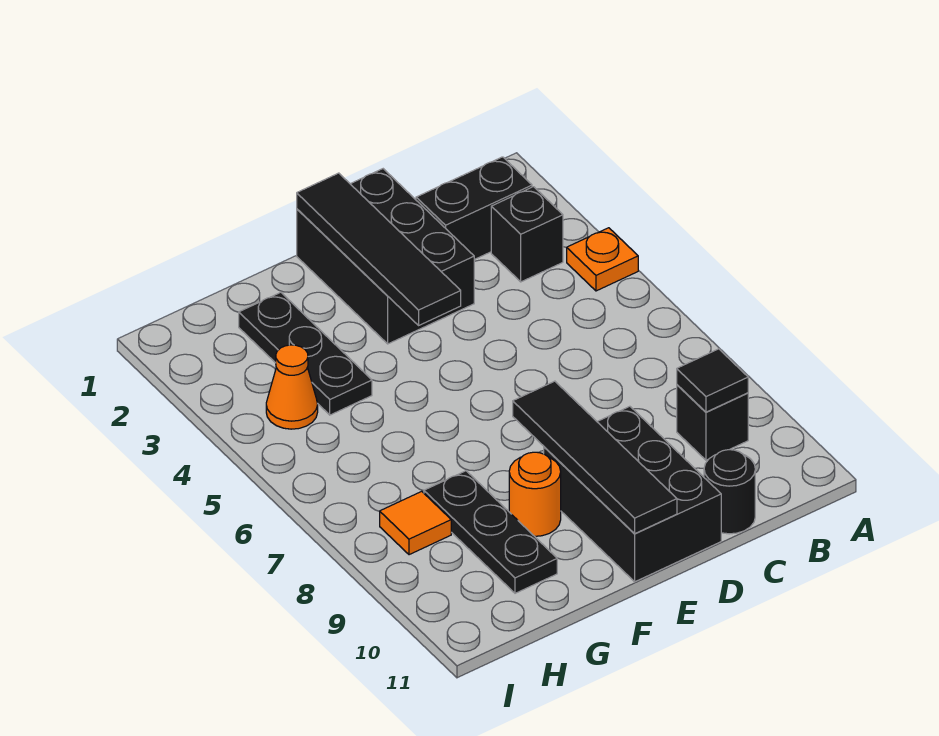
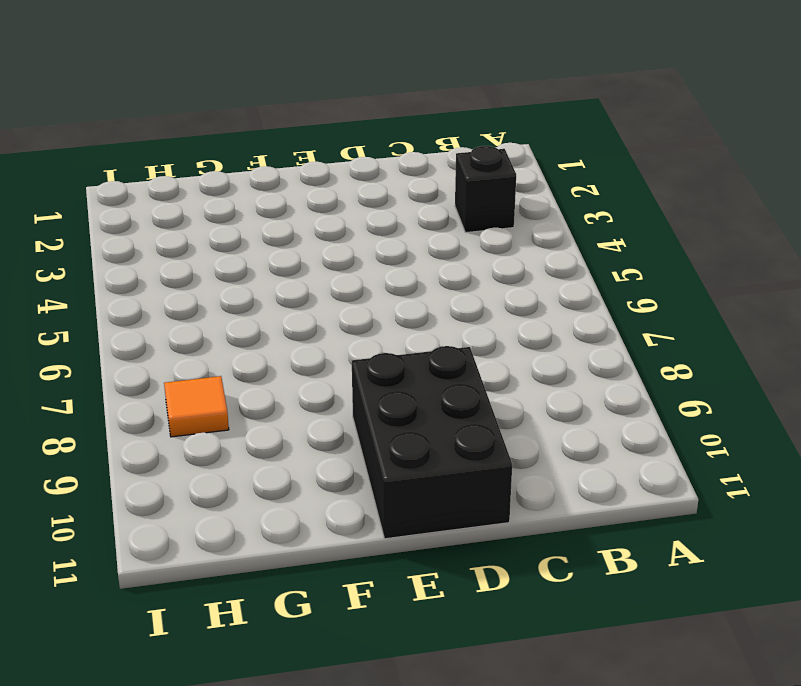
none -> orange 1x1 plate [567,228,638,291]
none -> black 1x2 brick [416,157,532,260]
none -> black 1x1 brick [677,385,748,460]

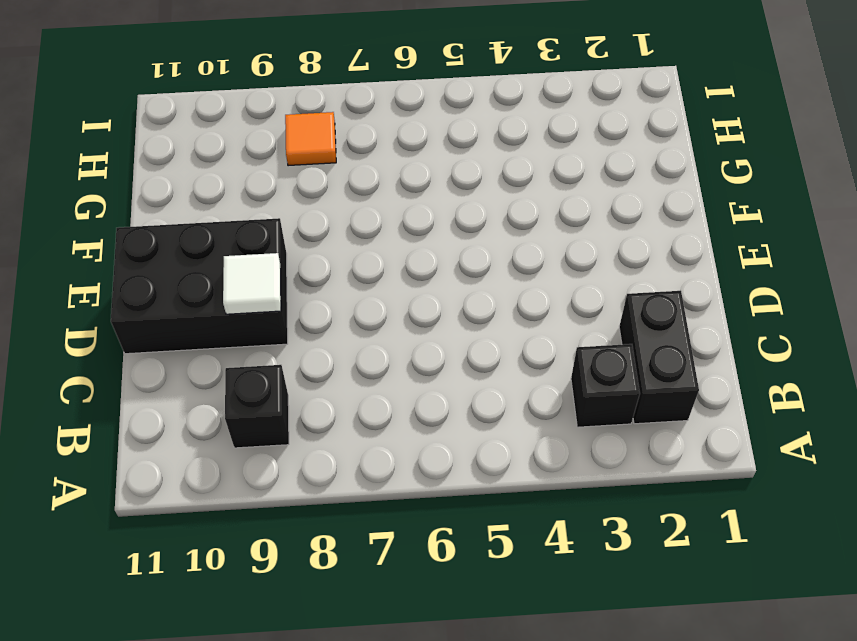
white 1x1 tile [223,253,281,314] -> none
none -> orange 1x1 plate [567,228,638,291]
none -> black 1x1 round brick [704,450,755,534]
none -> black 2x3 brick [297,169,474,344]

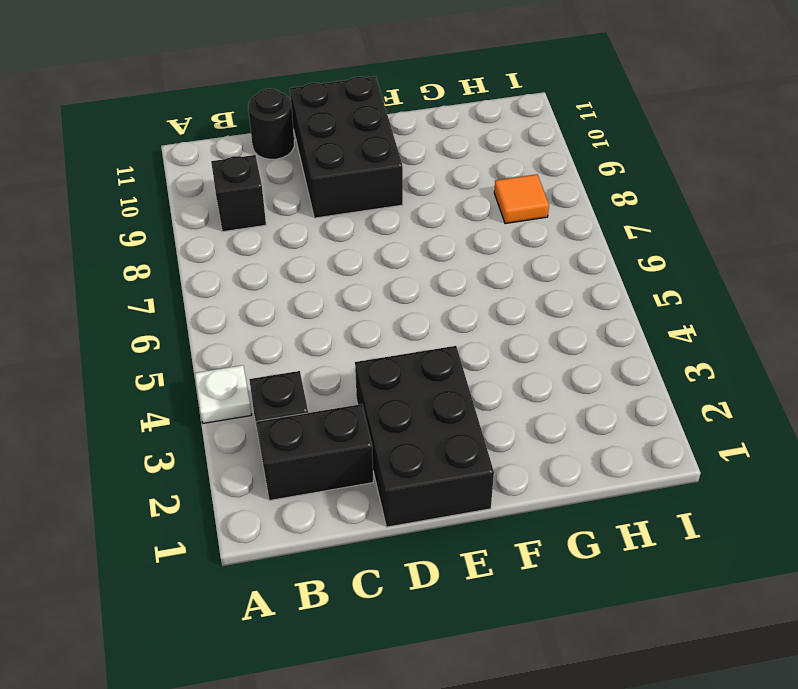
white 1x1 plate [195,365,252,423] -> orange 1x1 plate [567,228,638,291]
none -> orange 1x1 round brick [509,452,561,536]
none -> black 1x3 plate [239,292,372,415]
none -> black 1x3 plate [424,471,557,593]

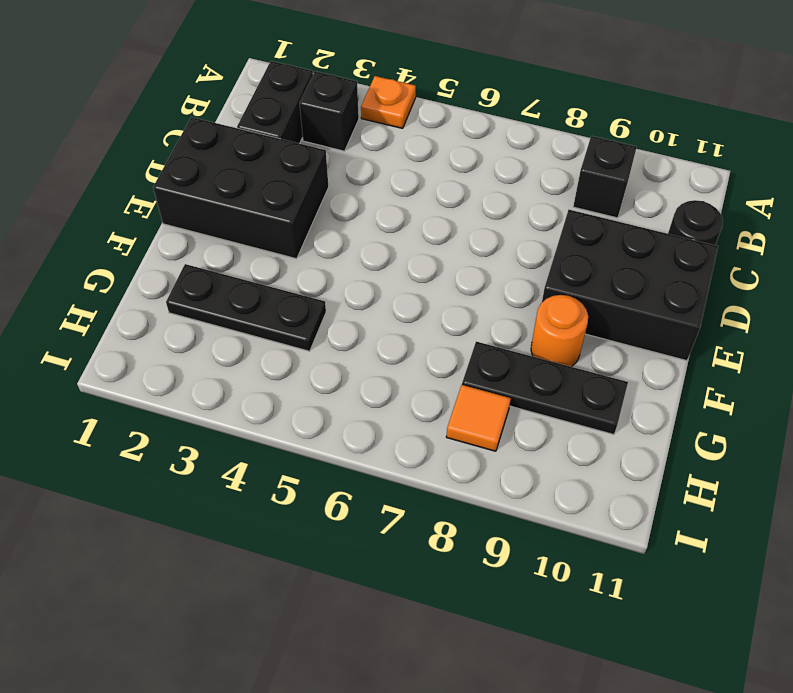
none -> orange 1x1 cone [266,345,318,429]
none -> black 1x1 tile [677,349,748,412]
none -> black 1x4 tile [297,173,461,325]

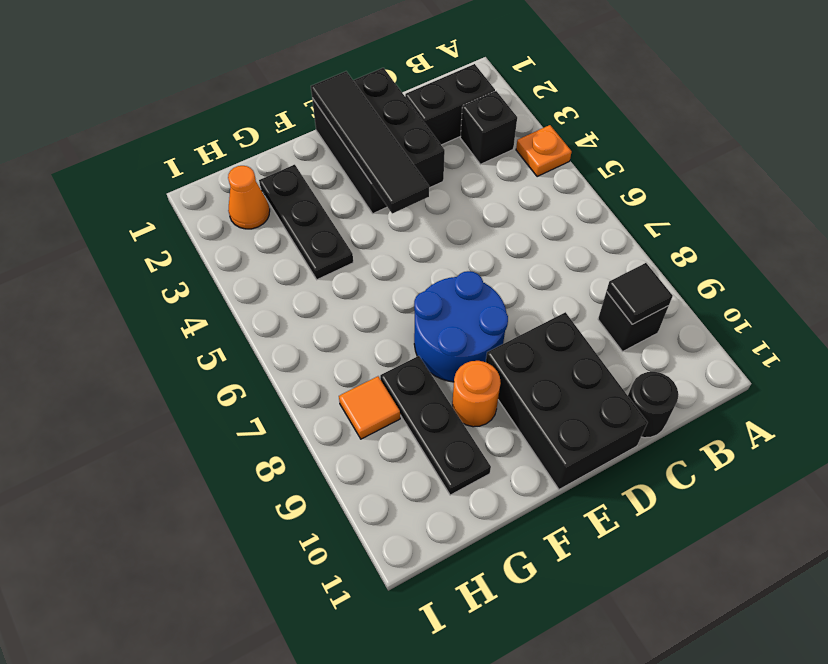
blue 2x2 round brick [414,271,508,382] -> none
orange 1x1 cone [228,166,270,229] -> orange 1x1 cone moved to [266,345,318,429]
none -> black 1x4 tile [513,381,677,533]

